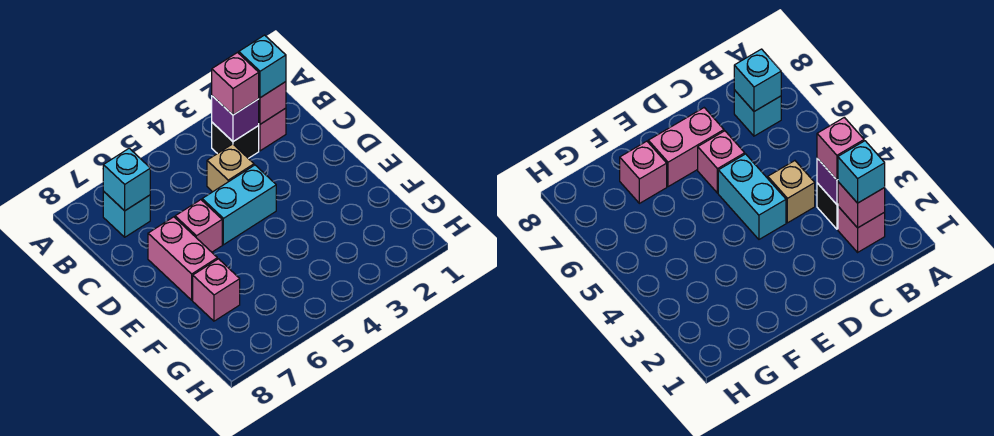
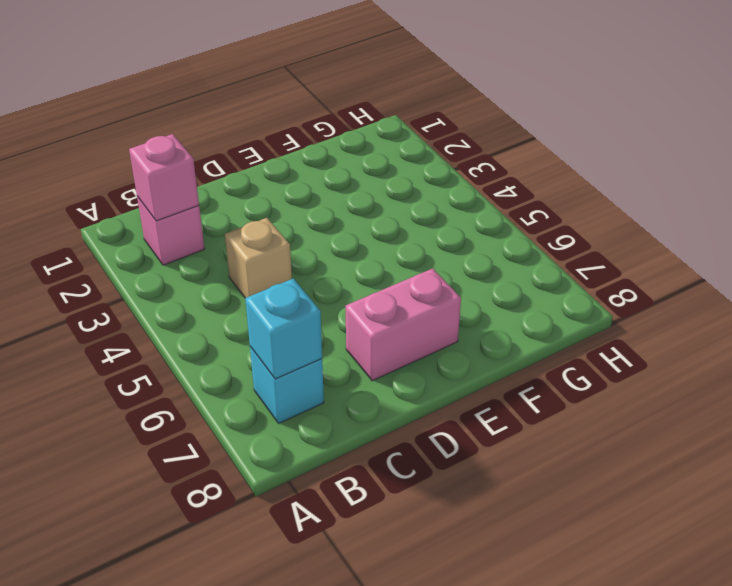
none -> black 1x1 brick [212,122,259,158]
none -> cyan 1x2 brick [202,165,276,245]
none -> pink 1x1 brick [175,200,222,252]

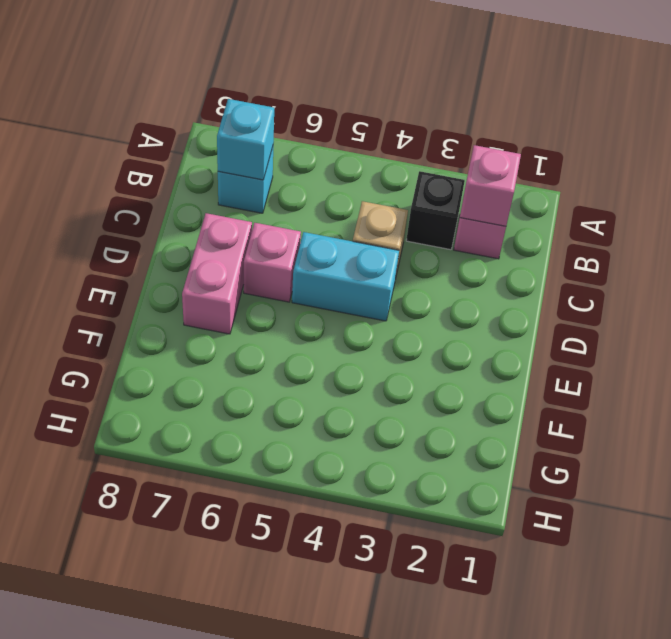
none -> pink 1x1 brick [193,259,240,321]
none -> purple 1x1 brick [212,96,259,142]
none -> cyan 1x1 brick [239,35,286,98]

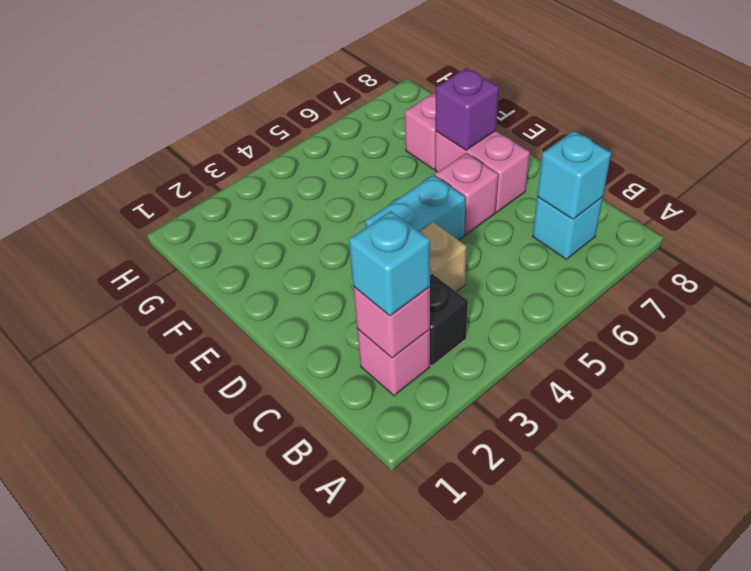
purple 1x1 brick [435,68,499,150] -> purple 1x1 brick moved to [212,96,259,142]
none -> pink 1x1 brick [212,53,259,115]

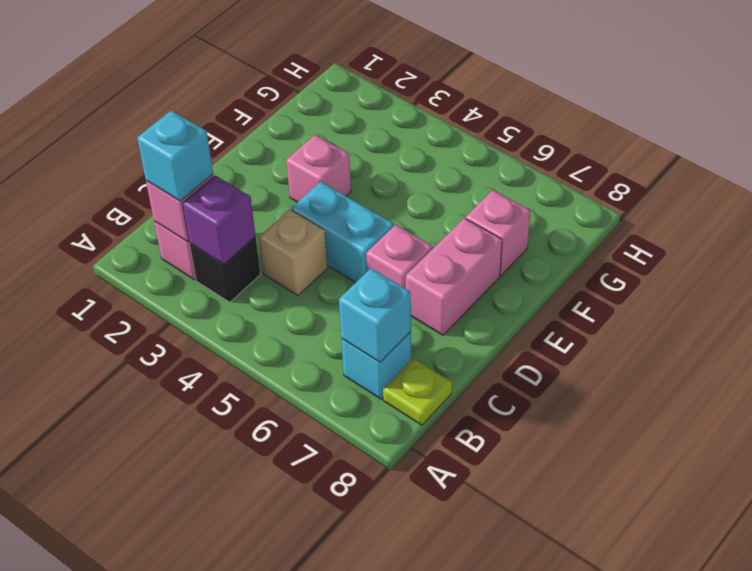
lime 1x1 plate [383,358,452,425] -> none
pink 1x1 brick [286,135,351,202] -> pink 1x1 brick moved to [212,53,259,115]

